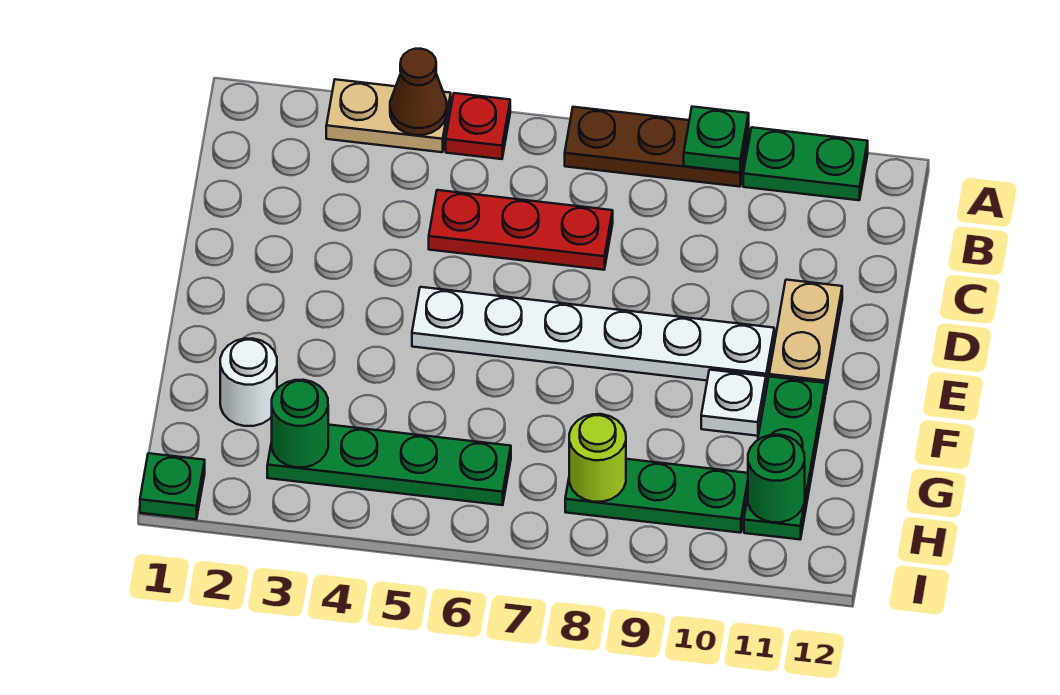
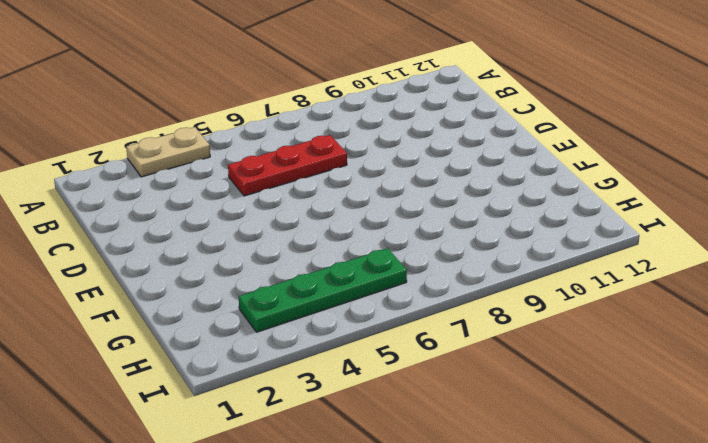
none -> red 1x1 plate [446,93,510,159]
none -> brown 1x3 plate [565,107,749,187]
none -> green 1x2 plate [743,127,868,200]

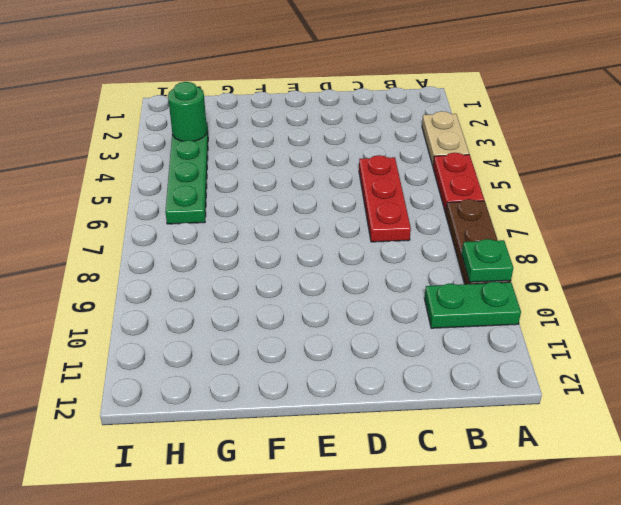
red 1x2 plate [433,153,484,213] -> red 1x1 plate [446,93,510,159]
green 1x2 plate [424,282,521,328] -> green 1x2 plate turned to [743,127,868,200]
none -> tan 1x2 plate [769,280,842,394]
none -> white 1x6 plate [412,287,774,386]
none -> white 1x1 plate [701,370,766,436]

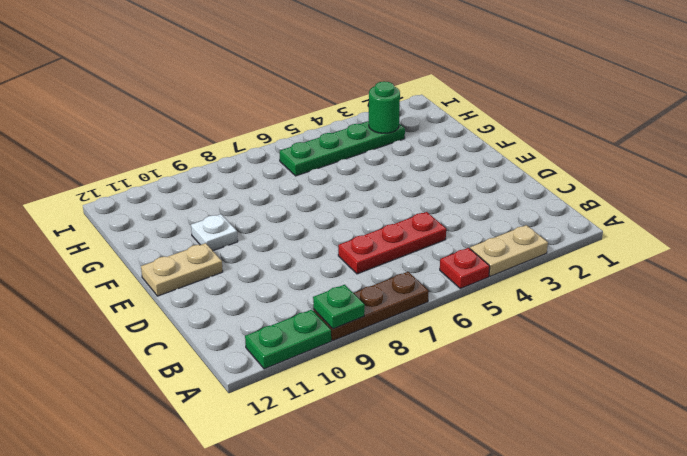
tan 1x2 plate [141,243,223,296] -> tan 1x2 plate turned to [769,280,842,394]
none -> white 1x6 plate [412,287,774,386]
none -> green 1x3 plate [744,377,825,539]
none -> white 1x1 round brick [220,338,277,426]

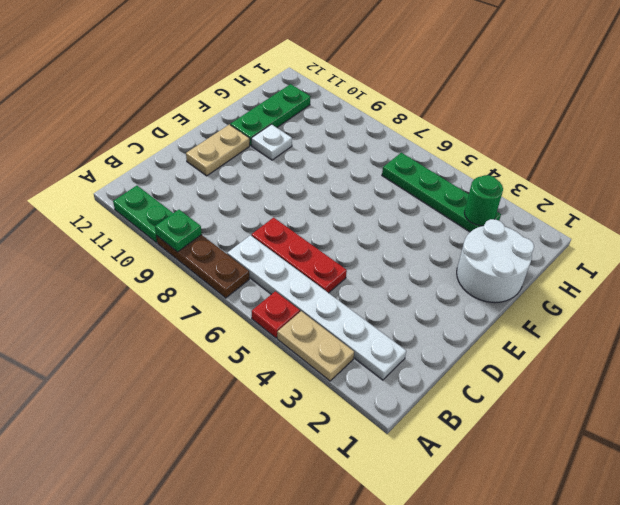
white 1x6 plate [227,235,406,380] -> white 1x6 plate moved to [412,287,774,386]
white 2x2 round brick [457,219,534,303] -> white 1x1 round brick [220,338,277,426]
none -> green 1x3 plate [565,459,748,533]
none -> green 1x1 plate [140,453,205,519]
none -> brown 1x1 cone [390,49,447,135]

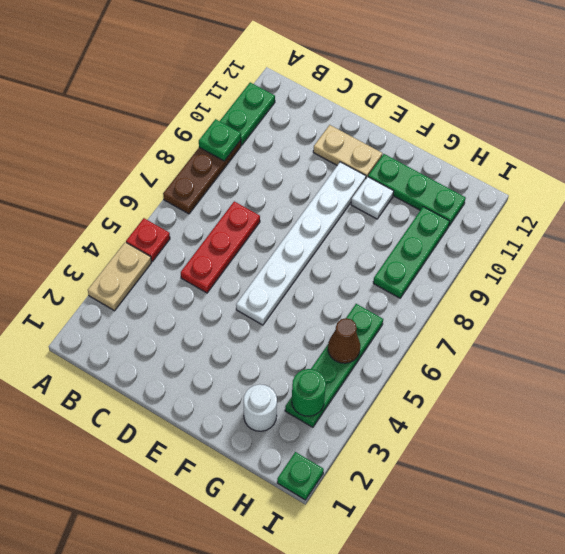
brown 1x1 cone [328,318,360,363] -> brown 1x1 cone moved to [390,49,447,135]
none -> lime 1x1 round brick [569,414,626,502]
none -> green 1x1 round brick [748,435,805,522]

